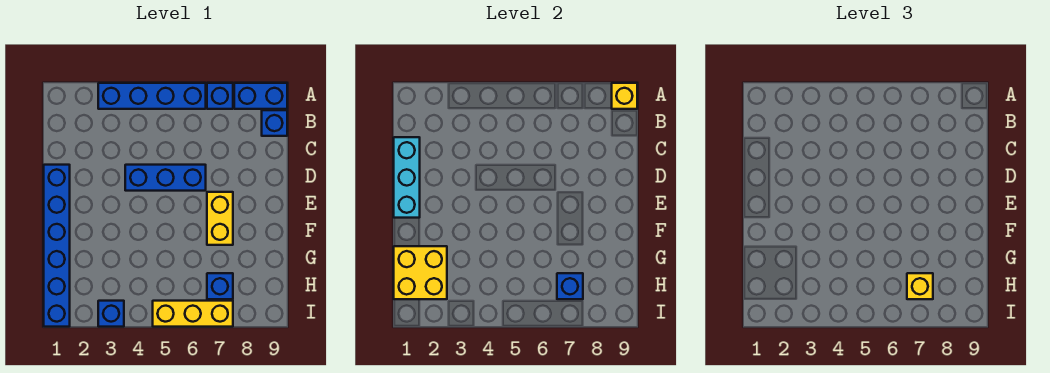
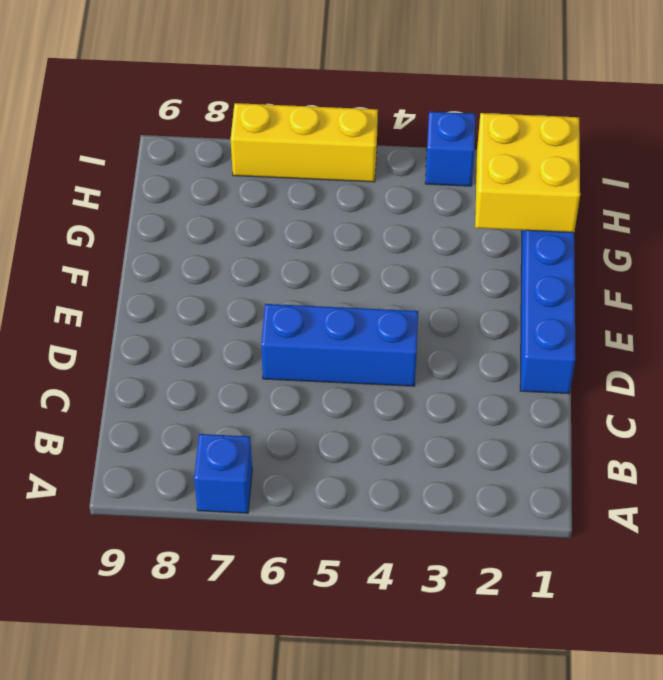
none -> blue 1x4 brick [98,83,206,109]
none -> blue 1x2 brick [234,83,287,109]
none -> blue 1x1 brick [262,110,287,136]

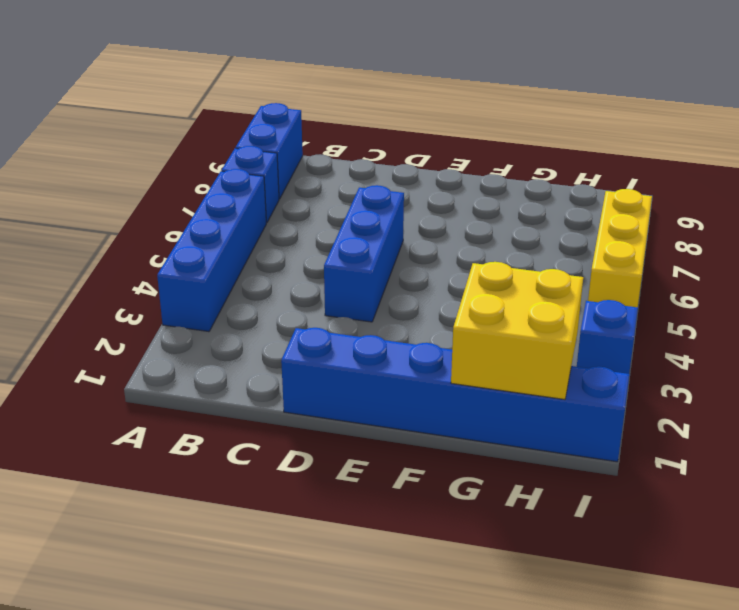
none -> blue 1x1 brick [262,110,287,136]
none -> yellow 1x2 brick [207,192,233,245]
none -> blue 1x1 brick [207,273,233,299]

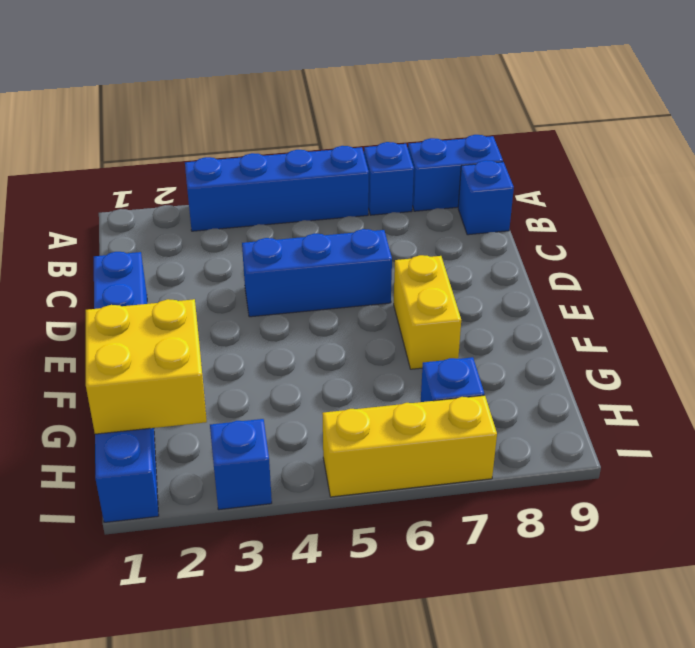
none -> yellow 1x1 brick [612,83,637,109]
none -> cyan 1x3 brick [394,137,420,218]
none -> blue 1x1 brick [557,273,583,299]

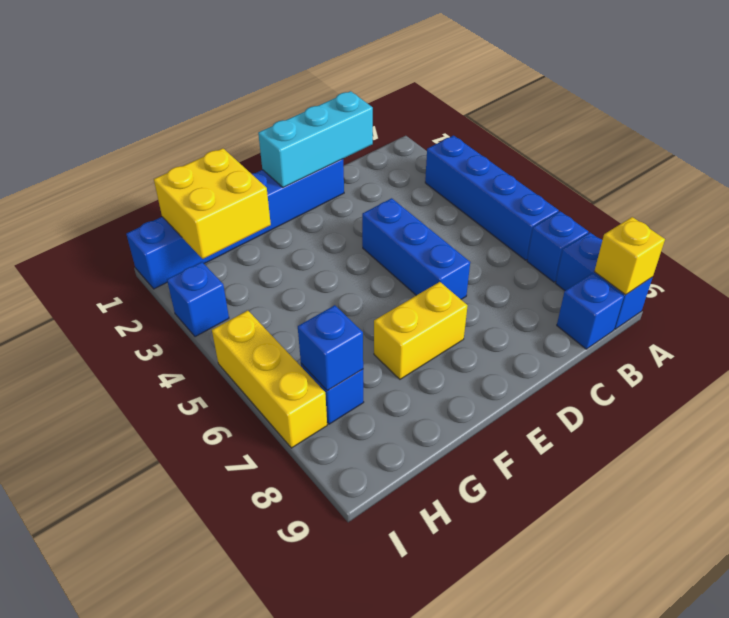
none -> yellow 1x1 brick [907,273,933,299]

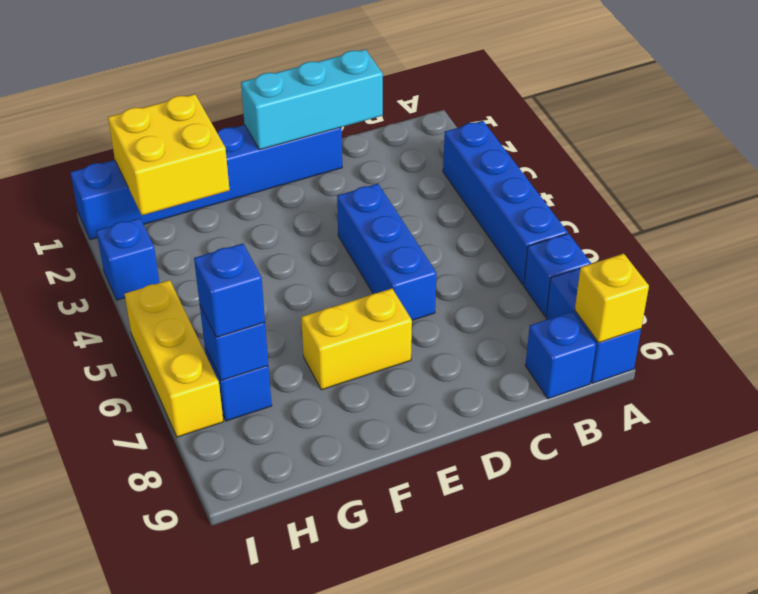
blue 1x1 brick [194,244,265,337] -> yellow 1x1 brick [907,273,933,299]

